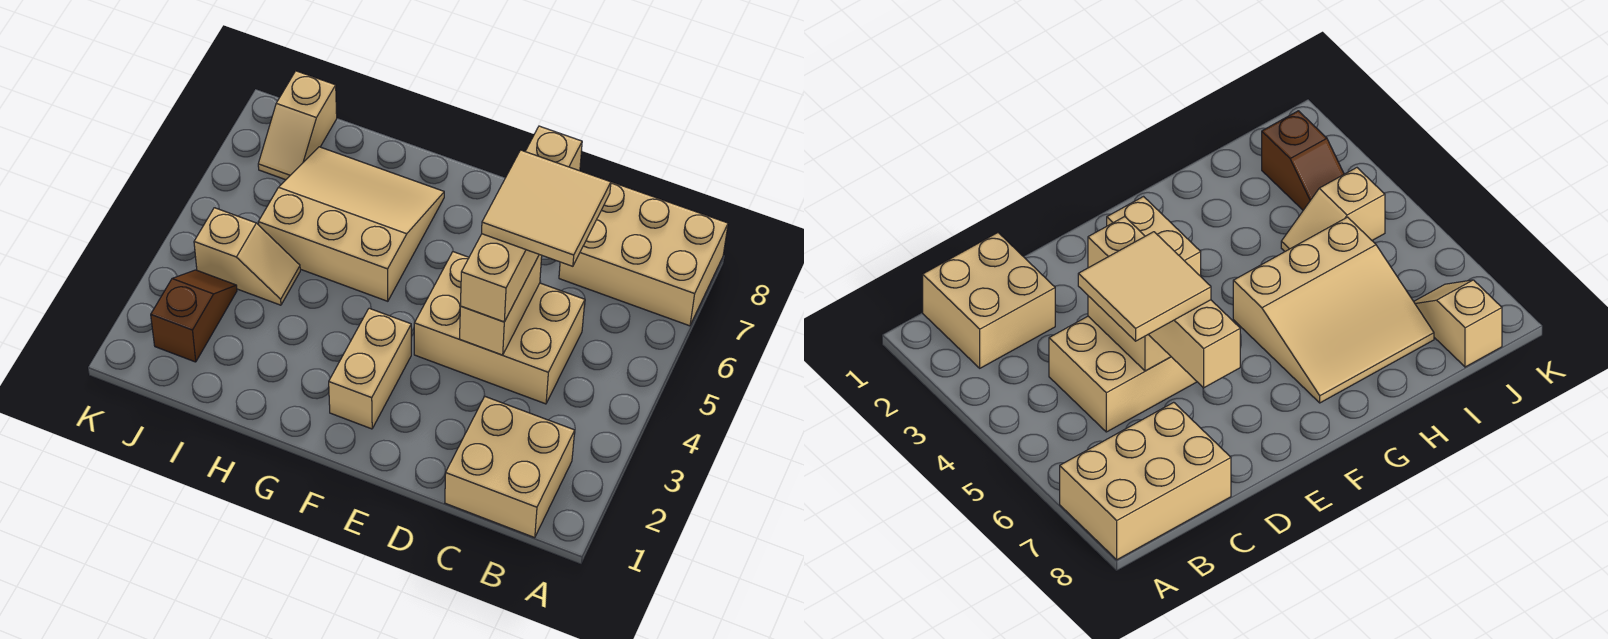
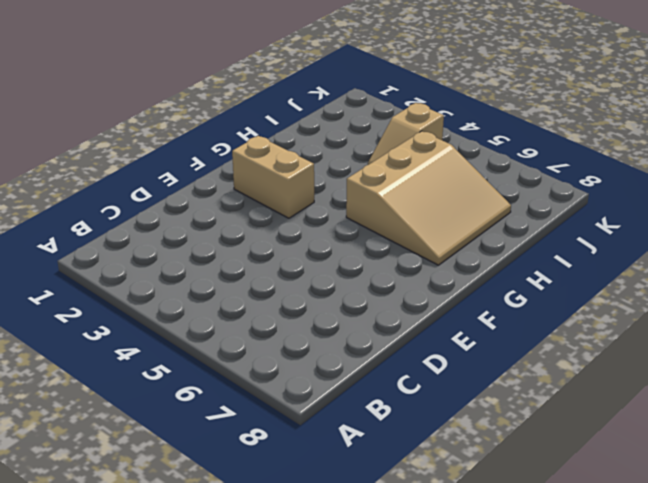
none -> tan 2x3 brick [559,182,728,326]
none -> tan 2x2 brick [445,396,575,538]

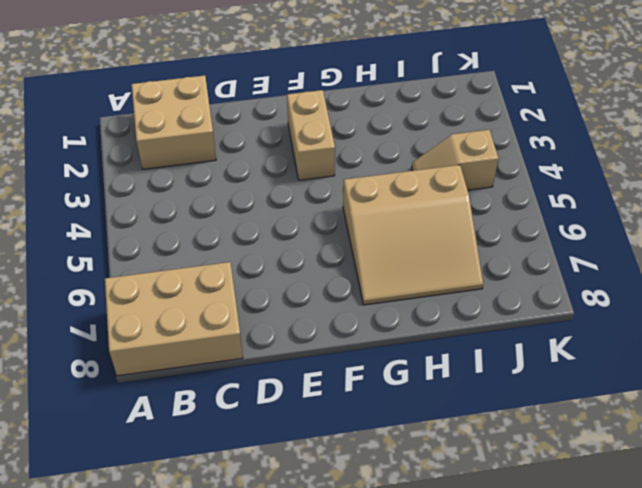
none -> tan 2x3 brick [414,252,585,404]
none -> brown 1x2 slope [151,270,237,362]

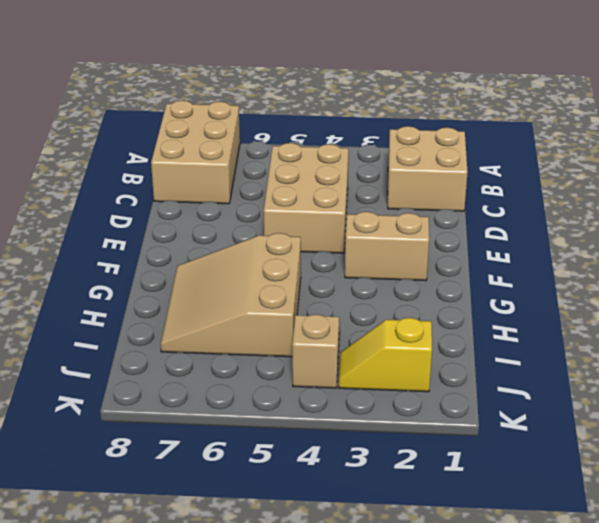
yellow 1x2 slope [339,318,432,392] -> brown 1x2 slope [151,270,237,362]
none -> tan 1x2 slope [258,71,337,180]
none -> tan 1x2 brick [460,255,542,355]

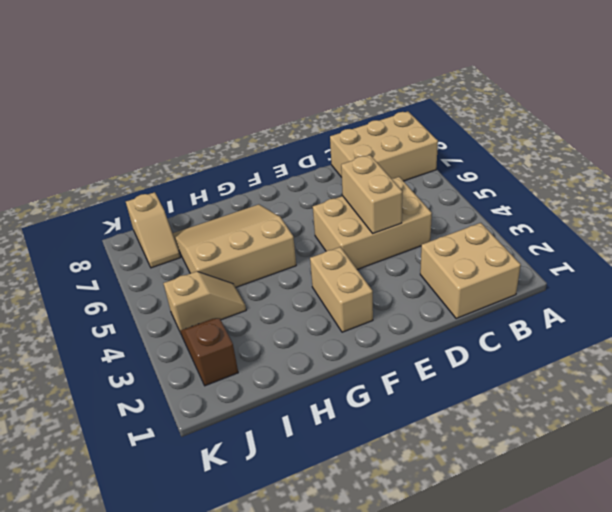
none -> tan 1x4 brick [460,126,582,322]
none -> tan 2x2 tile [482,150,611,266]

